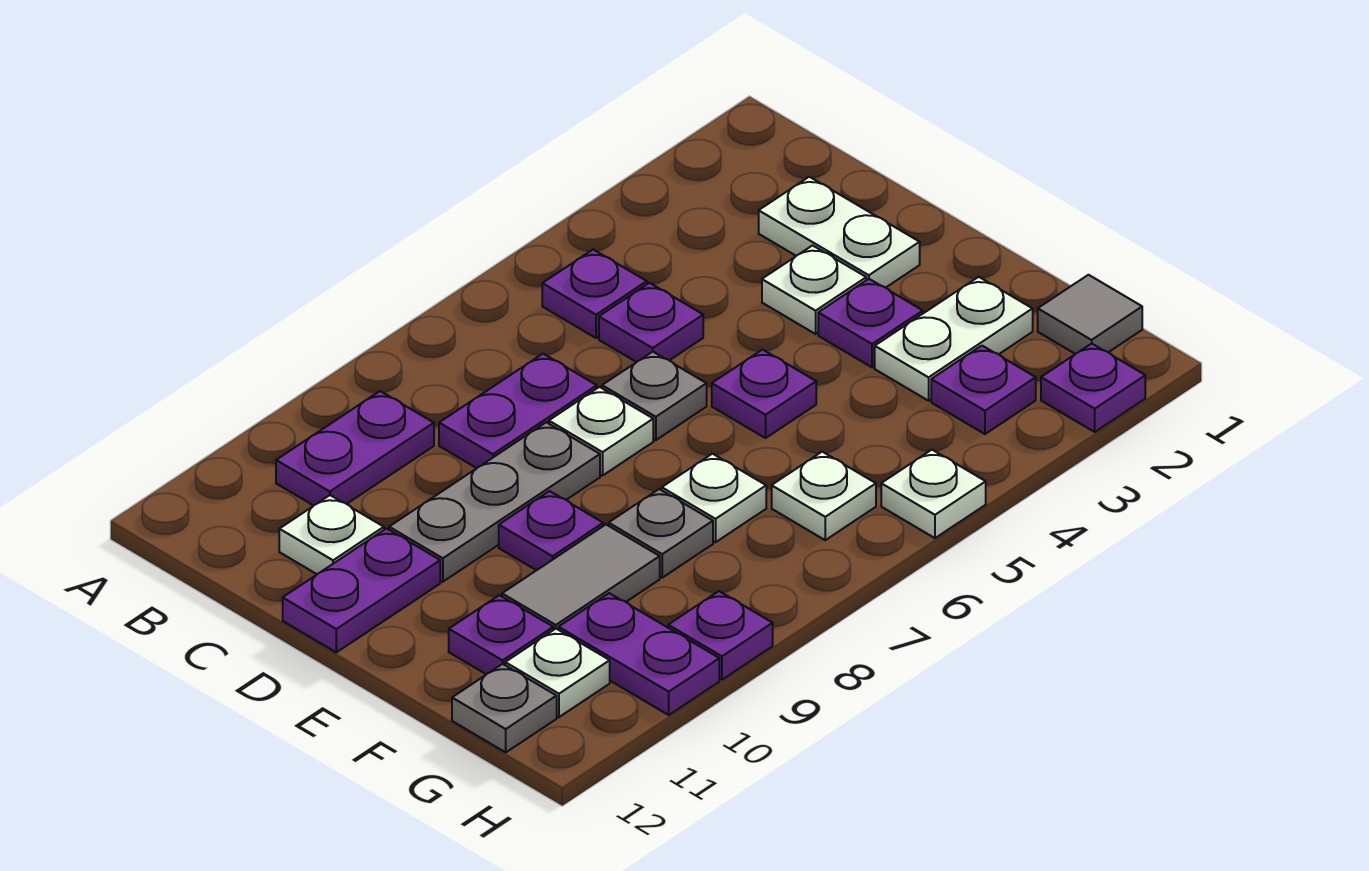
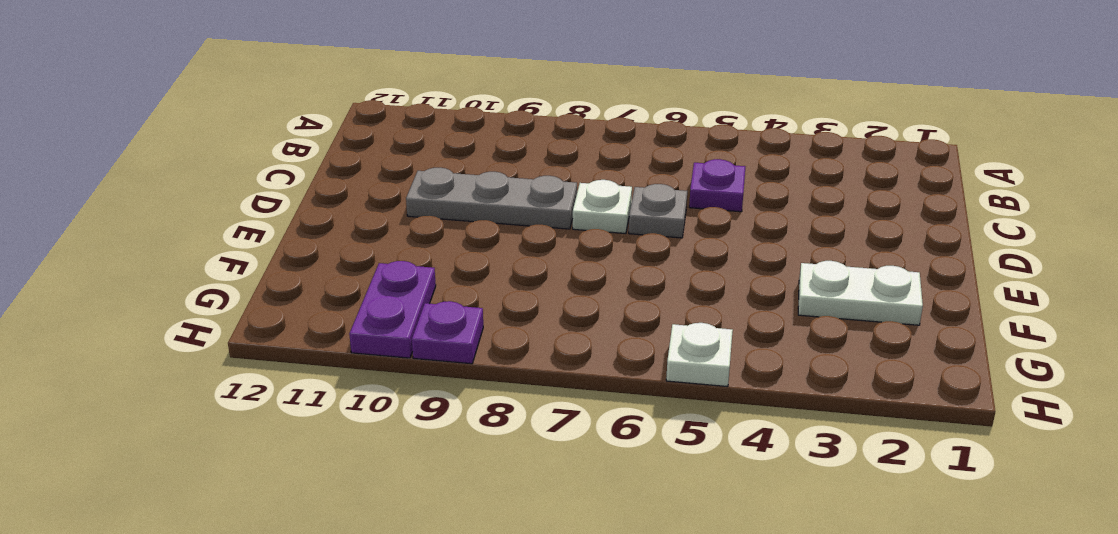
none -> purple 1x1 plate [542,250,647,338]
none -> purple 1x2 plate [276,391,434,505]
none -> white 1x2 plate [759,177,920,288]

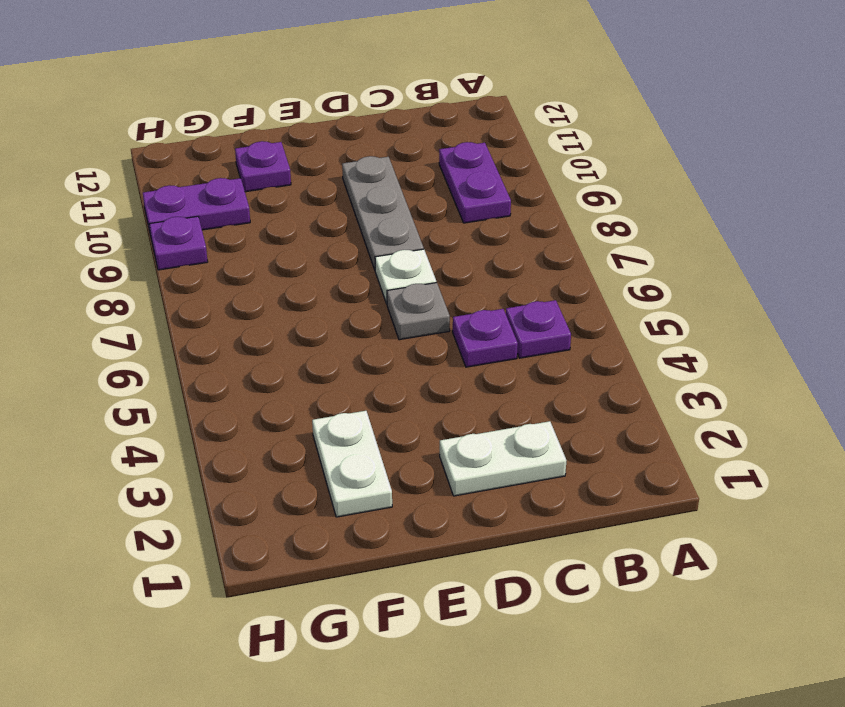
none -> purple 1x2 plate [439,354,597,468]
none -> white 1x1 plate [279,495,384,574]
none -> white 1x1 plate [762,246,866,334]

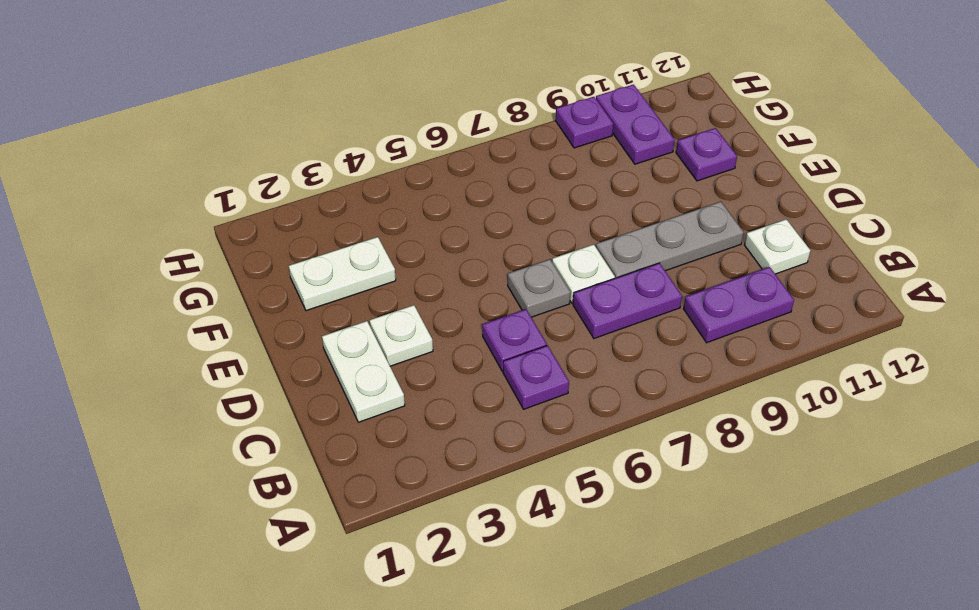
none -> purple 1x2 plate [283,529,440,652]
none -> purple 1x1 plate [818,279,923,367]
none -> purple 1x1 plate [712,350,816,438]

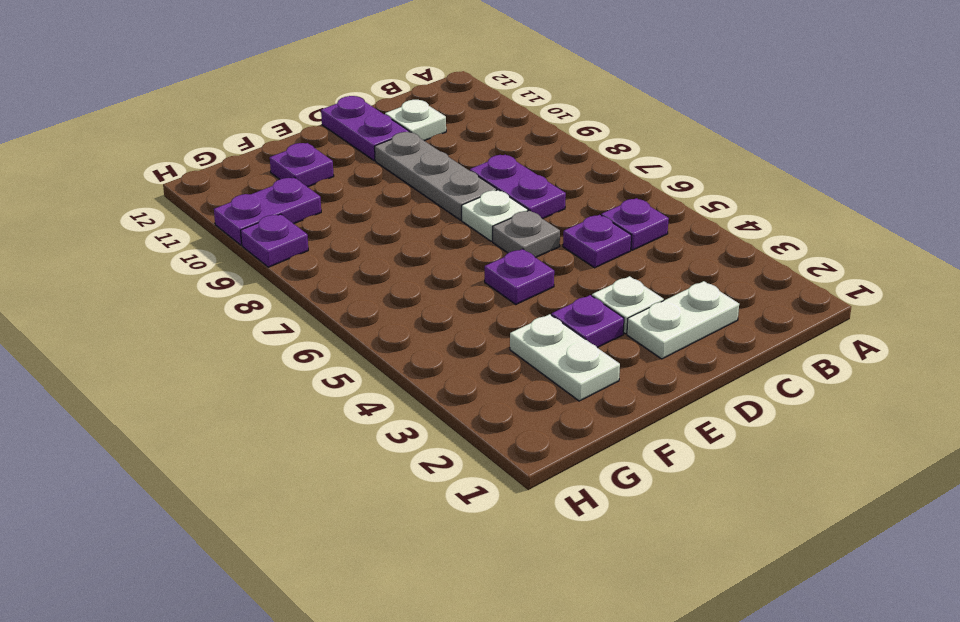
none -> purple 1x2 plate [276,391,434,505]
none -> purple 1x1 plate [499,491,603,570]
none -> white 1x1 plate [662,454,766,542]

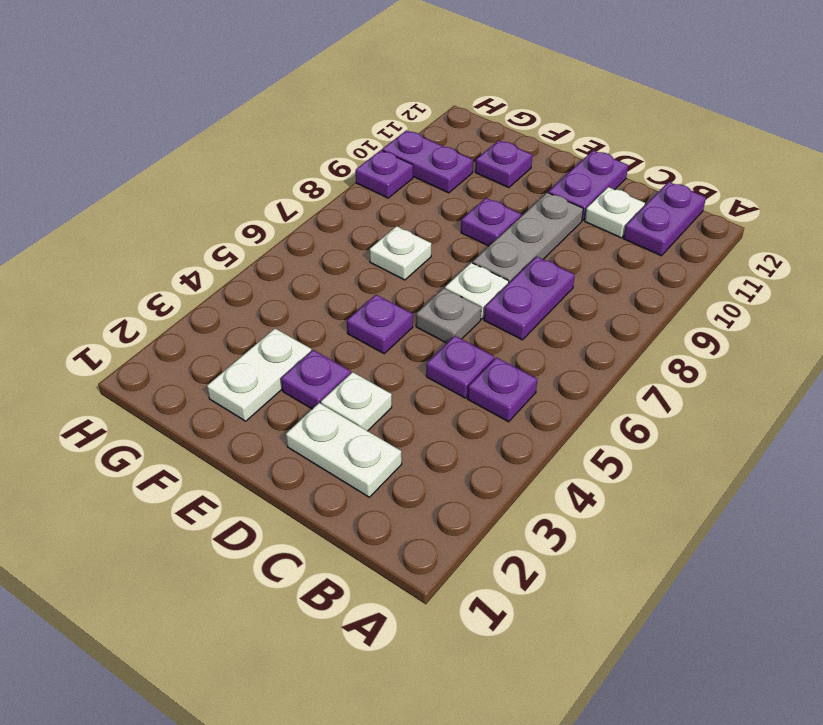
purple 1x2 plate [623,182,706,256] -> purple 1x2 plate moved to [276,391,434,505]
none -> grey 1x1 plate [609,489,713,578]
none -> grey 1x2 tile [502,525,660,630]
none -> grey 1x1 tile [1038,275,1142,354]

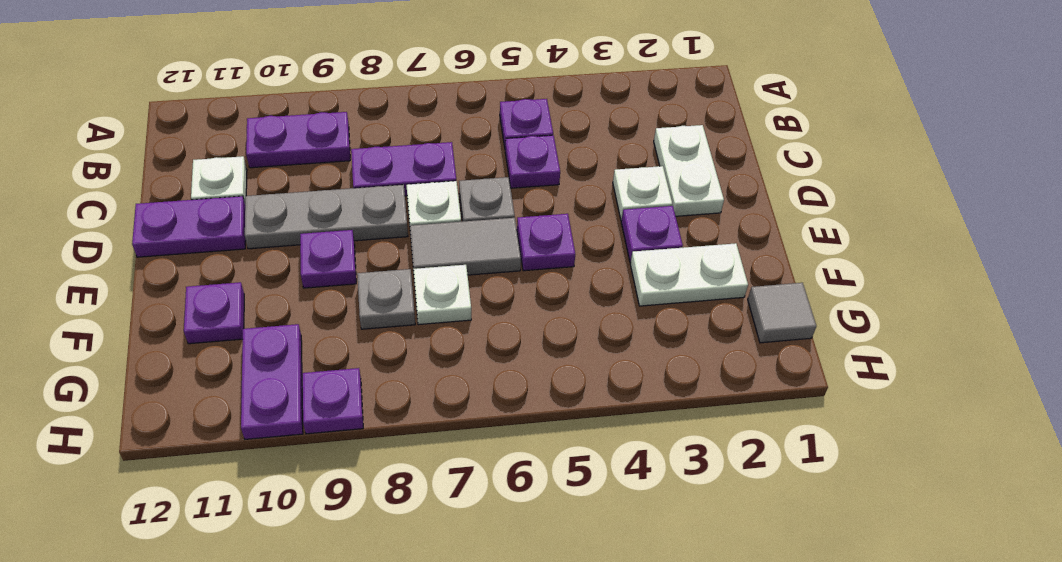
grey 1x2 tile [410,218,521,275] -> grey 1x2 tile moved to [502,525,660,630]
none -> purple 1x1 plate [931,346,1036,434]
none -> white 1x1 plate [772,452,876,540]
none -> white 1x1 plate [505,629,610,717]

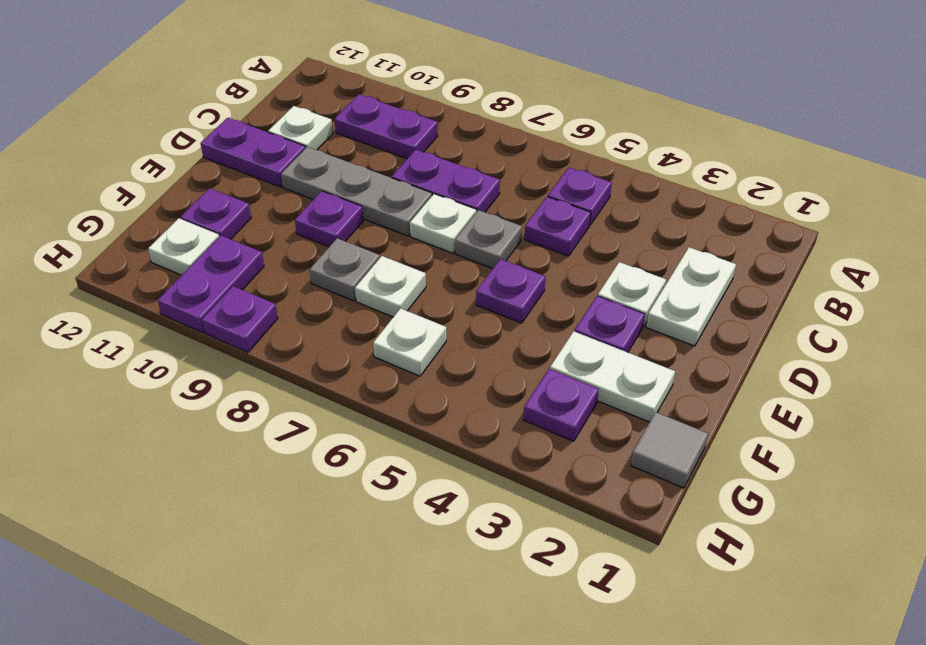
none -> grey 1x2 tile [502,525,660,630]
none -> grey 1x1 plate [452,664,557,752]
none -> purple 1x1 plate [1041,344,1145,432]

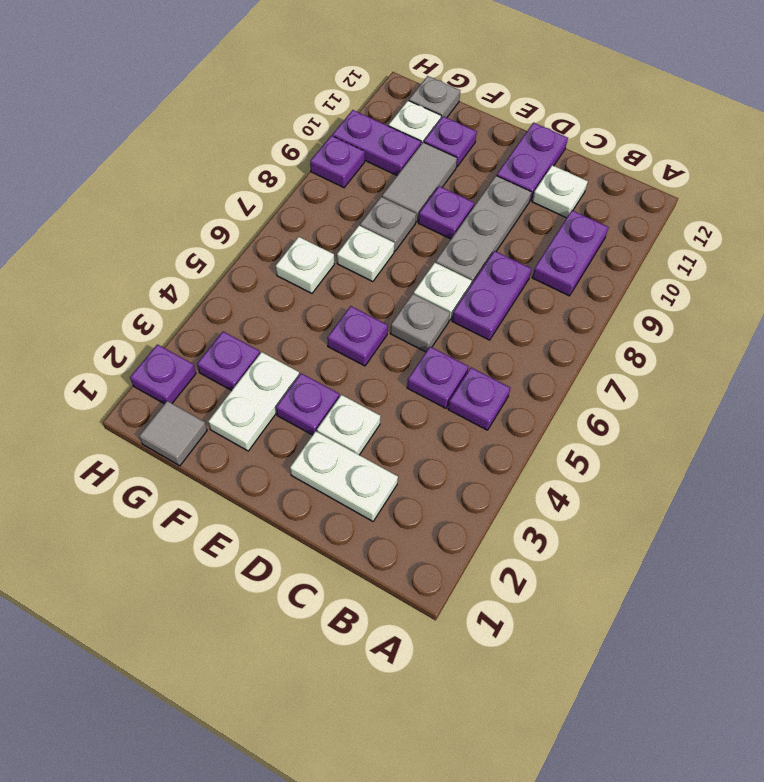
none -> white 1x1 plate [881,450,986,538]

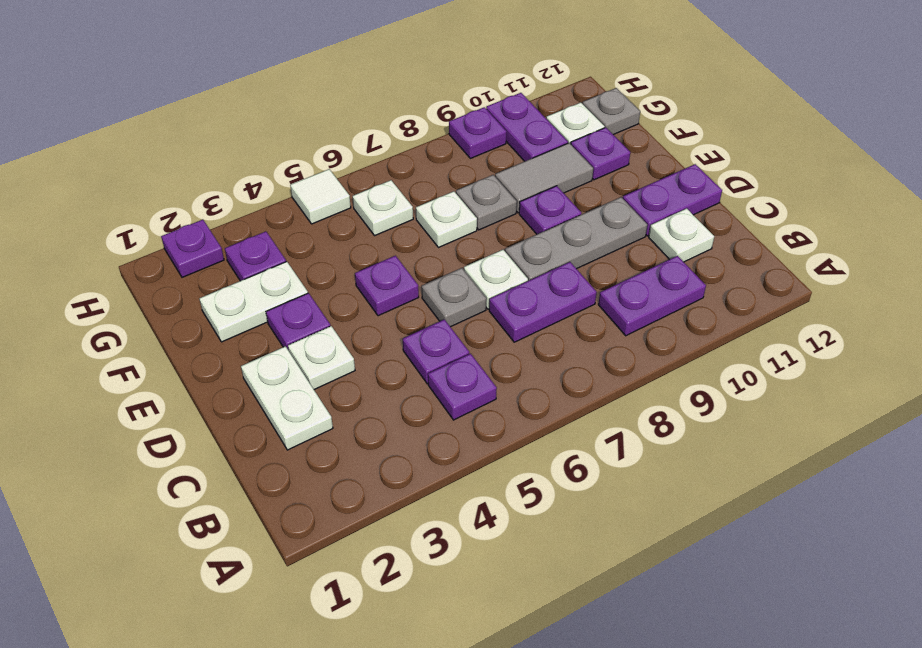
white 1x1 tile [290,169,351,224] -> white 1x1 plate [881,450,986,538]
none -> grey 1x1 tile [1038,275,1142,354]

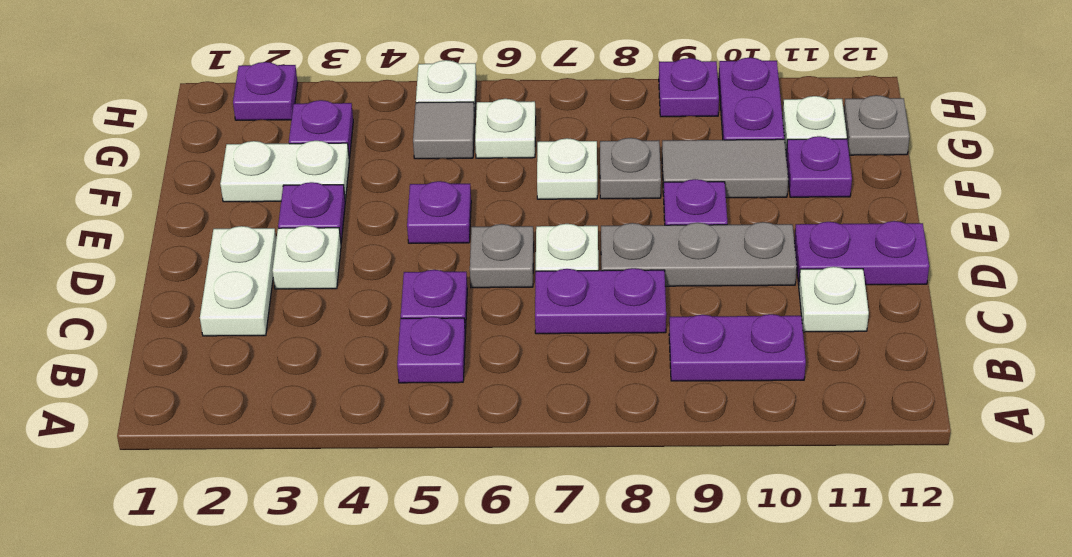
grey 1x1 tile [413,102,475,159] -> grey 1x1 tile moved to [1038,275,1142,354]

